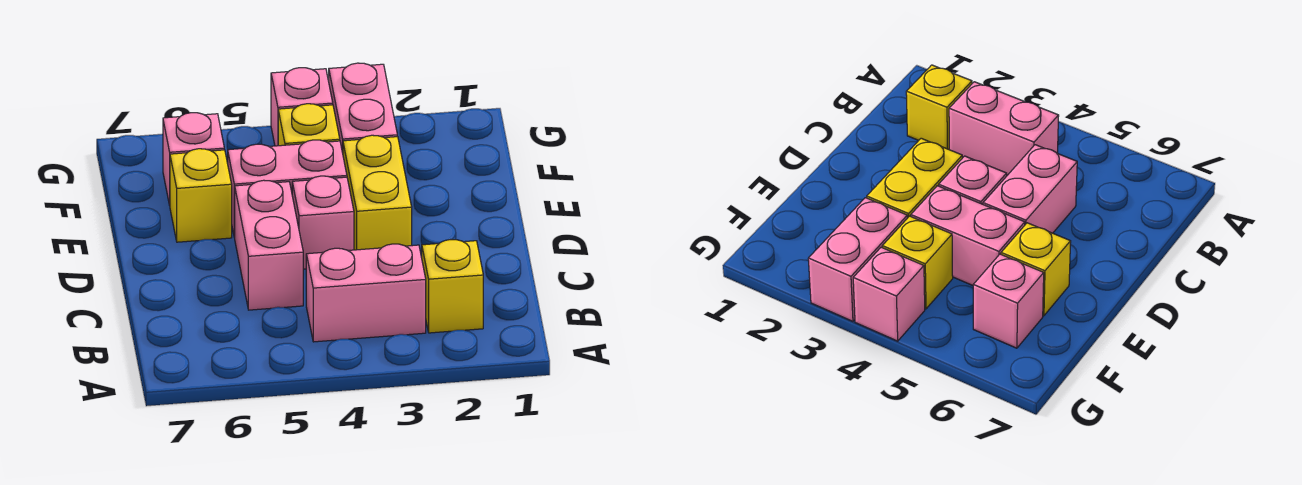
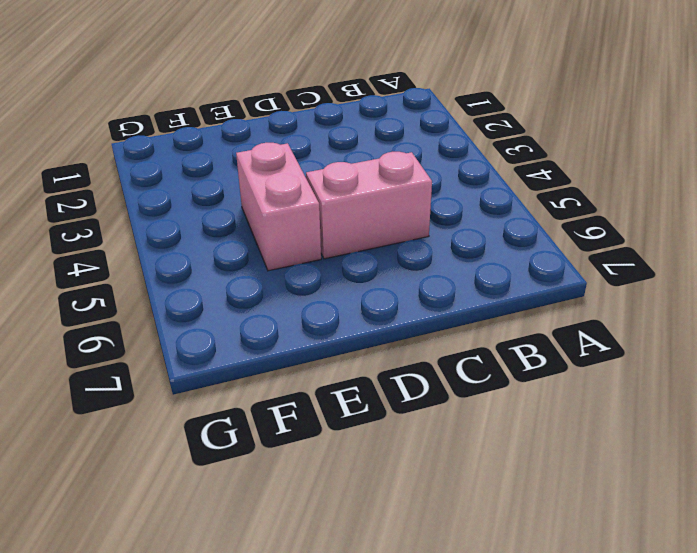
none -> yellow 1x1 brick [422,240,483,333]
none -> pink 1x2 brick [306,244,426,342]

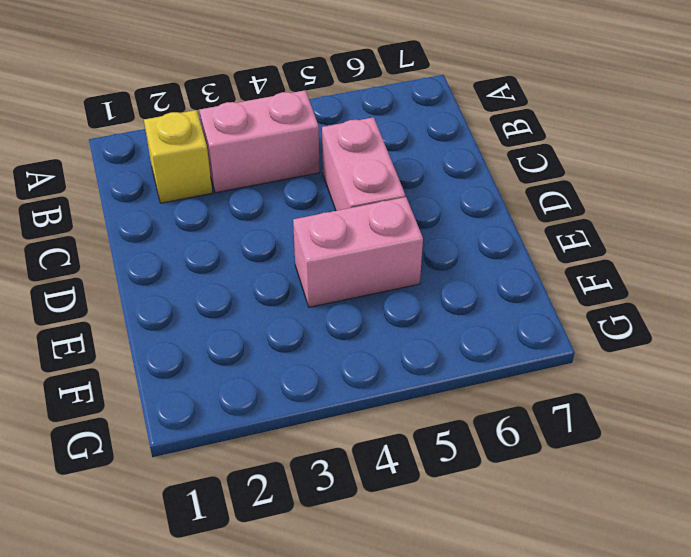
none -> yellow 1x2 brick [343,135,412,250]
none -> pink 1x1 brick [292,176,354,269]

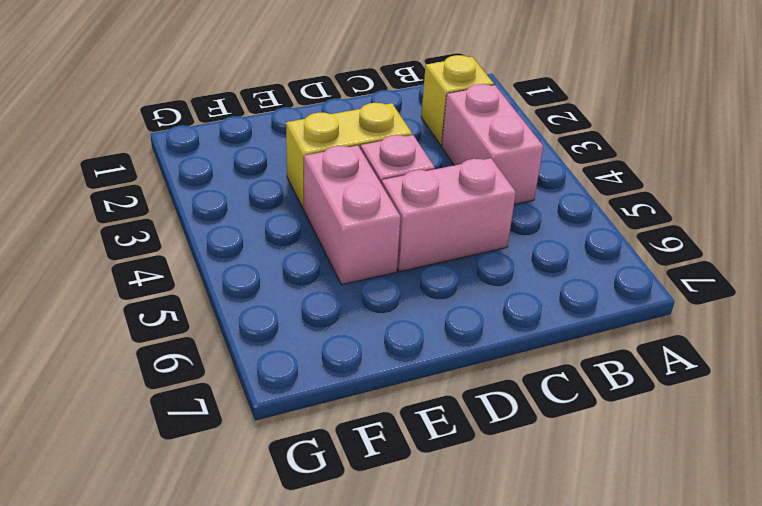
none -> yellow 1x1 brick [170,149,232,242]
none -> pink 1x2 brick [329,63,397,153]

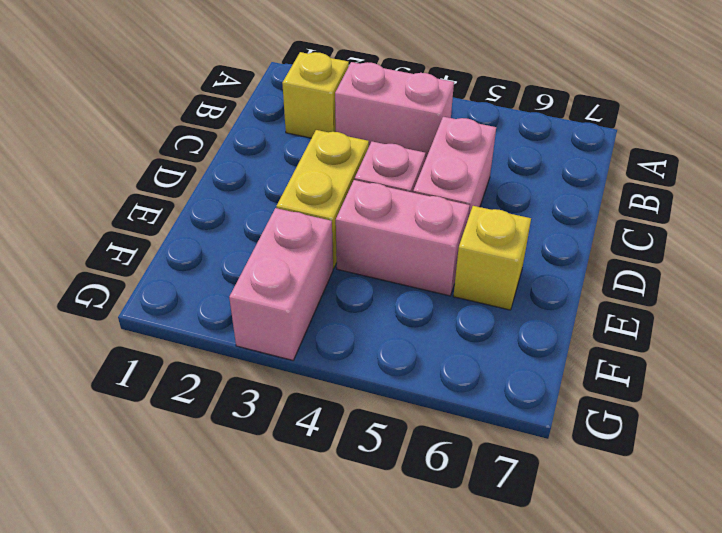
none -> yellow 1x1 brick [278,104,340,146]
none -> pink 1x1 brick [163,113,224,205]

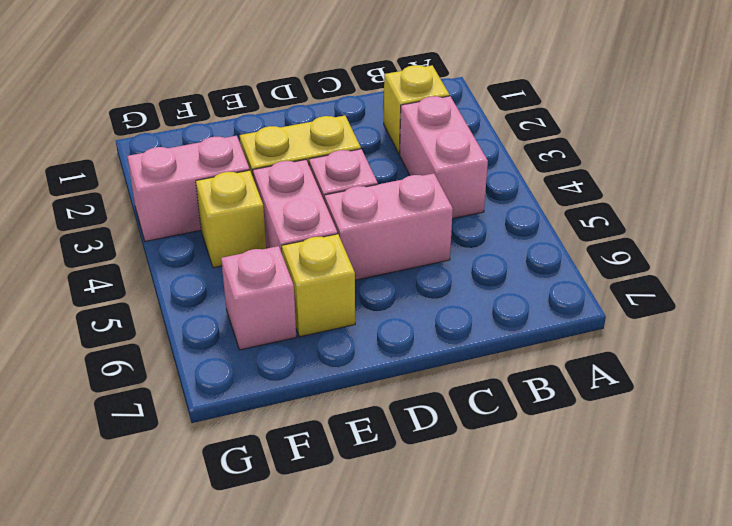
none -> pink 1x1 brick [271,68,333,146]

